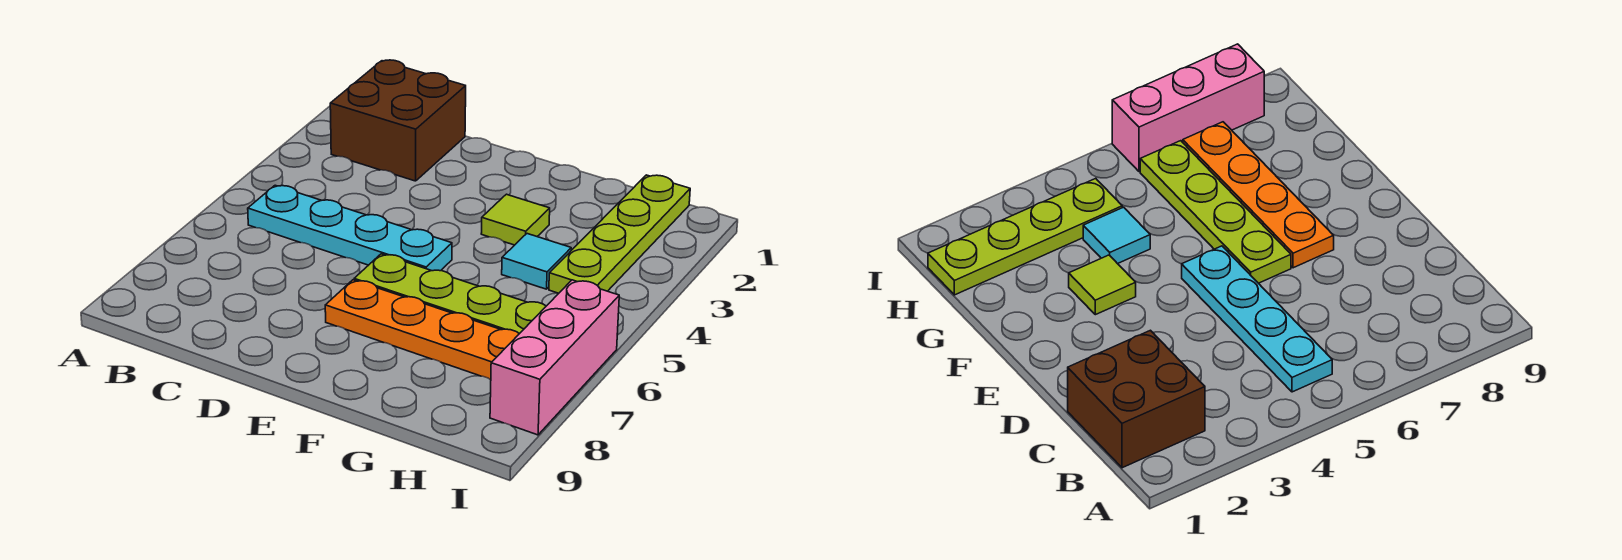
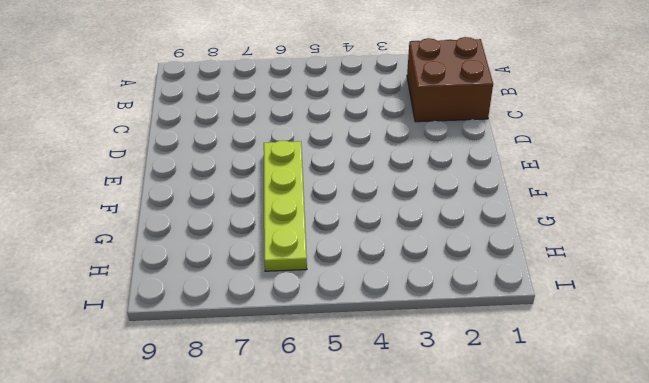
none -> cyan 1x4 plate [248,185,452,271]
none -> orange 1x4 plate [325,280,519,380]

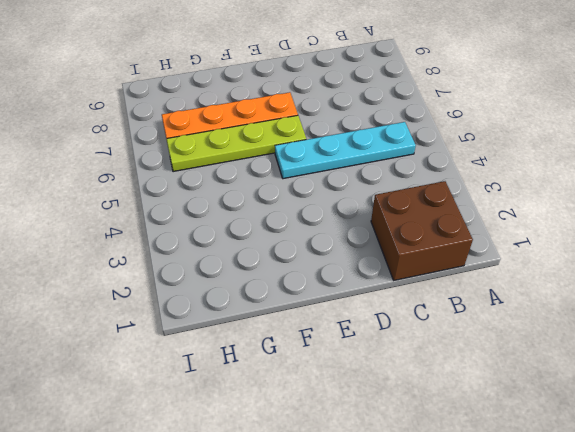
none -> lime 1x1 tile [481,194,550,245]
none -> cyan 1x1 tile [502,234,571,289]

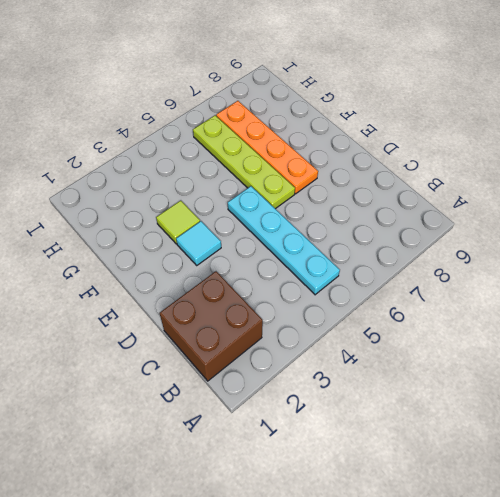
cyan 1x1 tile [176,221,221,265] -> cyan 1x1 tile moved to [502,234,571,289]
none -> lime 1x4 plate [549,175,690,293]
none -> pink 1x3 brick [490,280,619,435]

